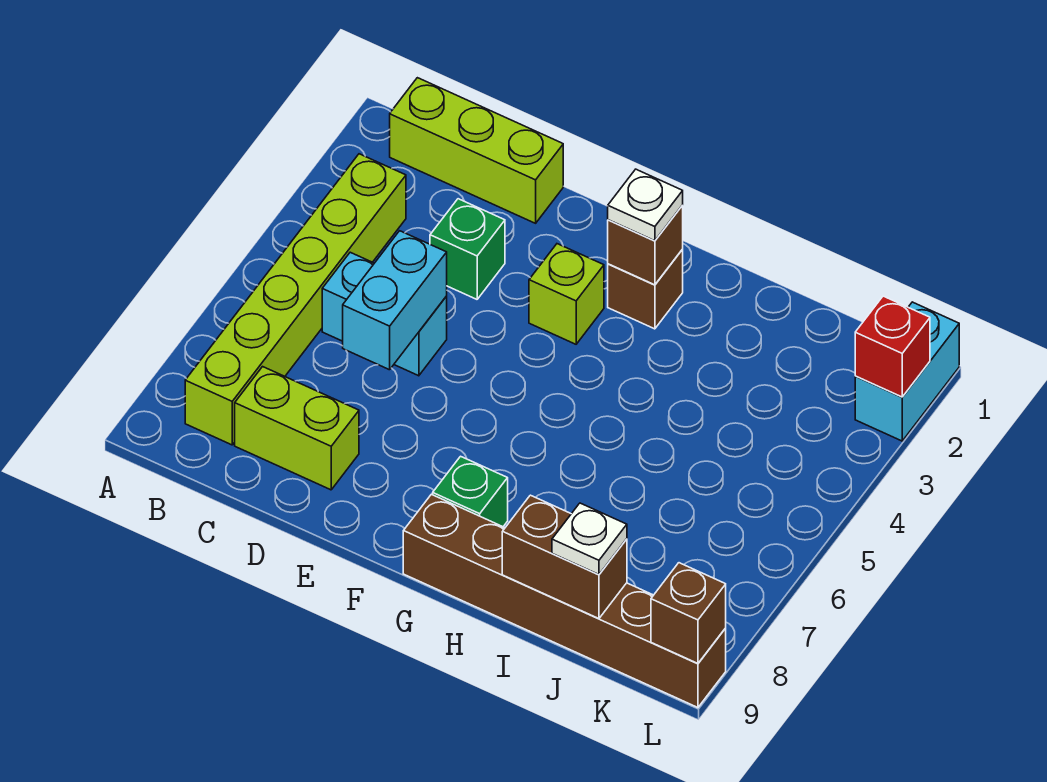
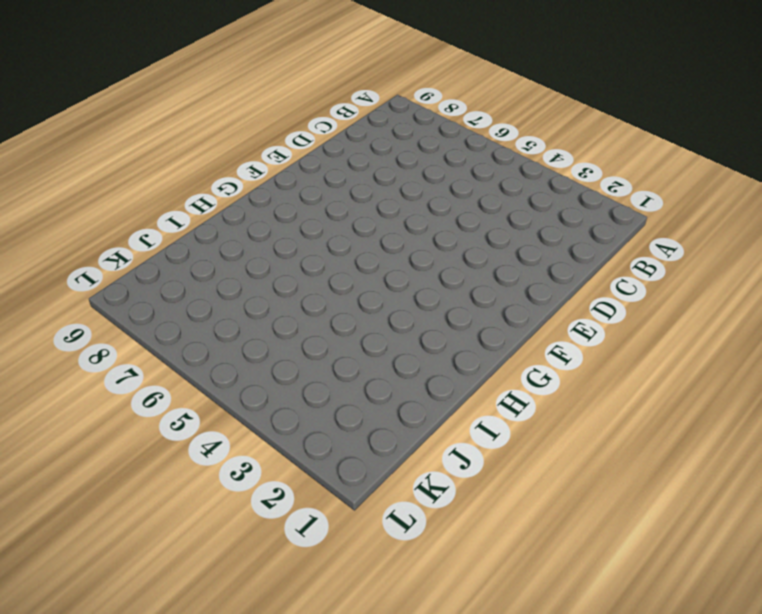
none -> lime 1x3 brick [390,78,563,223]
none -> lime 1x6 brick [185,154,406,445]
none -> cyan 1x2 brick [322,252,447,376]

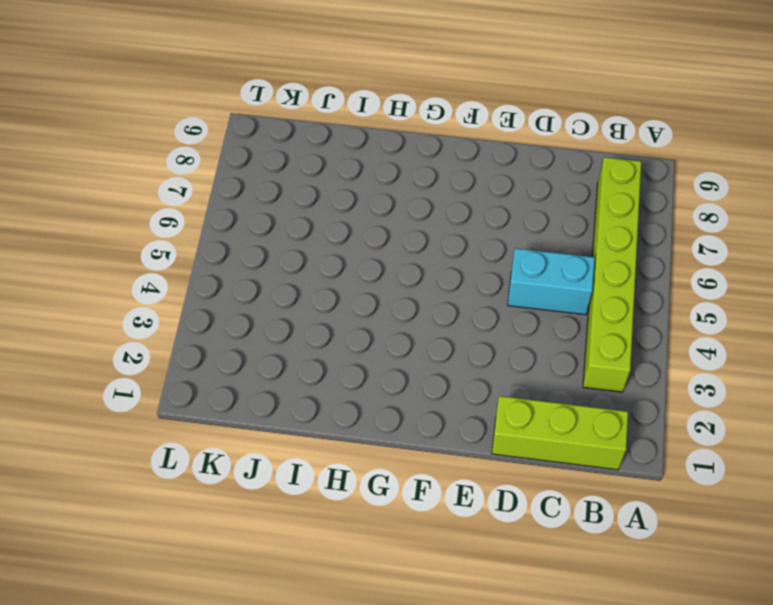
none -> lime 1x2 brick [235,367,359,490]
none -> green 1x1 brick [430,199,505,299]
none -> lime 1x1 brick [529,244,604,344]

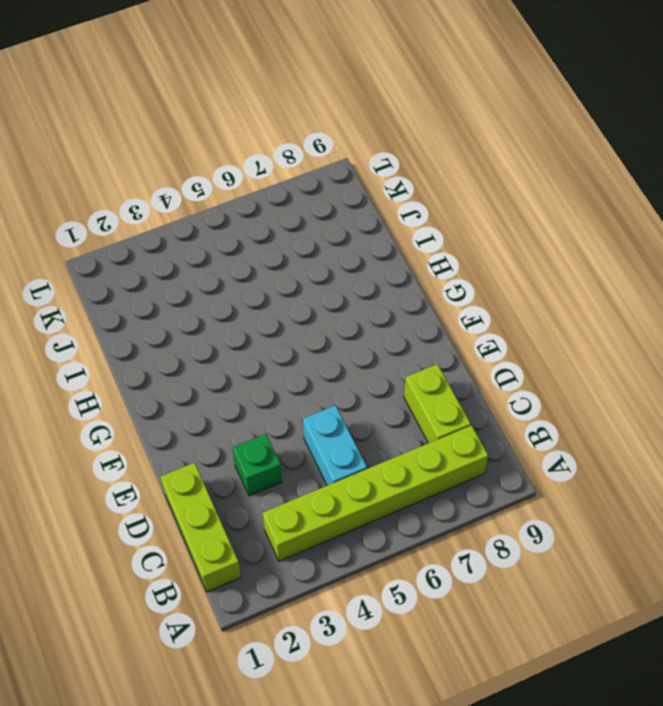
none -> lime 1x1 brick [529,244,604,344]
none -> brown 1x1 brick [608,250,683,329]
none -> green 1x1 brick [433,456,508,527]

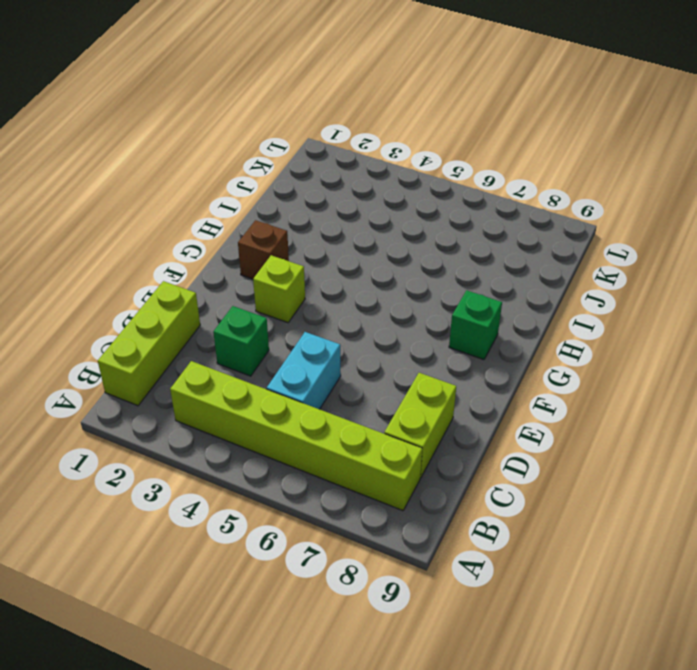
none -> brown 1x6 brick [403,494,726,708]
none -> cyan 1x2 brick [855,302,959,441]
none -> cyan 1x2 brick [343,231,447,370]

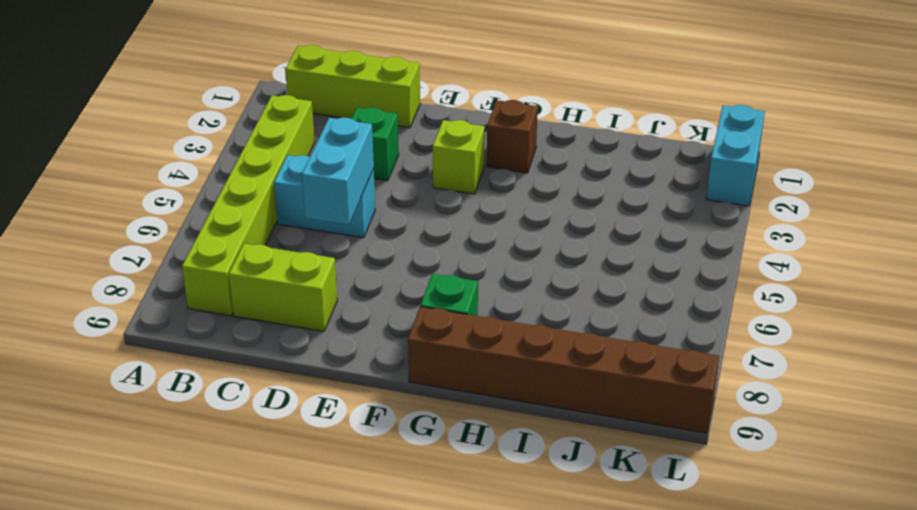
none -> brown 1x1 brick [608,205,683,285]
none -> brown 1x2 brick [502,495,627,619]
none -> red 1x1 brick [855,296,930,397]

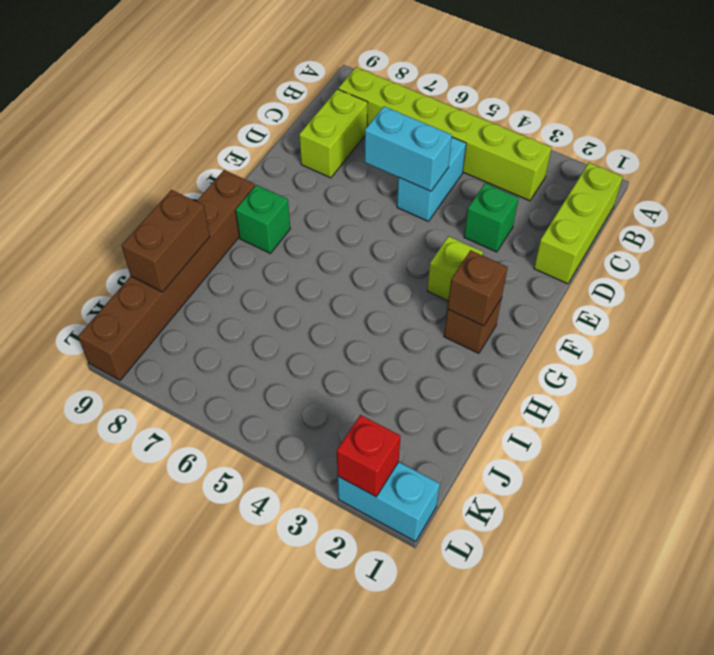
none -> brown 1x1 brick [651,563,726,663]
none -> white 1x1 plate [608,169,683,241]
none -> white 1x1 plate [552,503,627,574]

